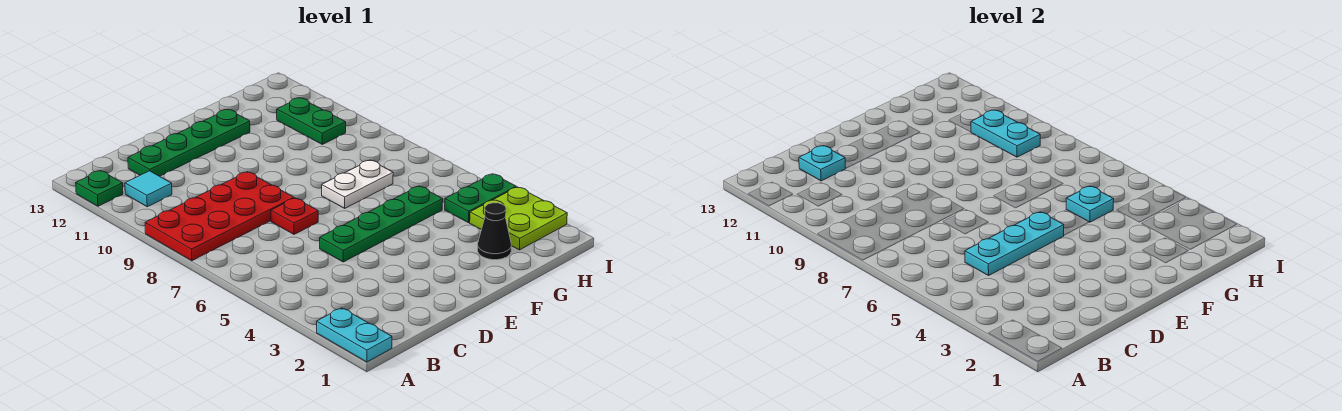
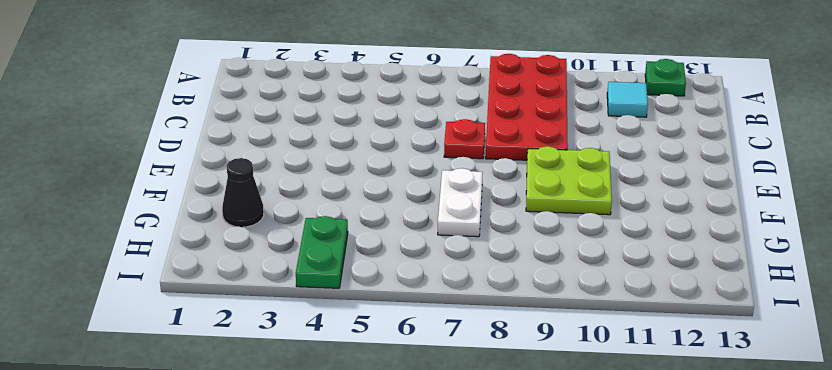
lime 2x2 plate [526,146,612,215] -> lime 2x2 plate moved to [470,187,567,250]
none -> cyan 1x2 plate [317,308,392,362]
none -> green 1x4 plate [128,110,250,176]
none -> green 1x4 plate [320,186,443,262]

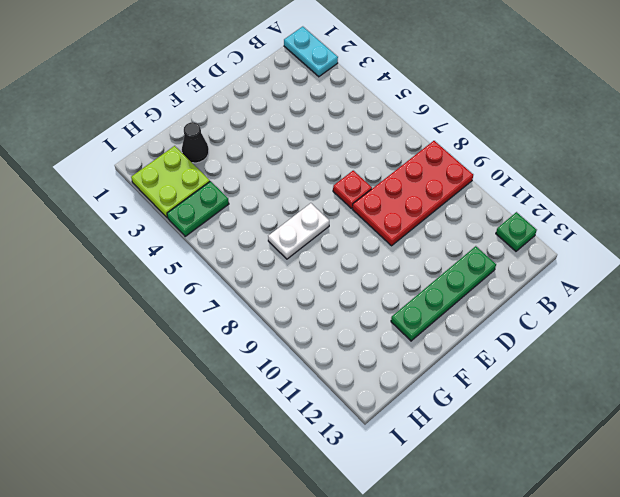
none -> cyan 1x1 tile [125,171,172,207]
none -> green 1x4 plate [320,186,443,262]
none -> green 1x2 plate [277,98,346,144]

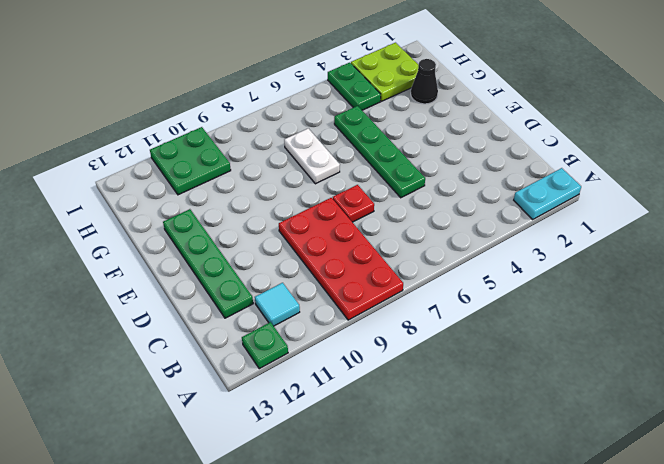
green 2x2 plate [150,127,231,195] -> green 1x2 plate [277,98,346,144]
none -> cyan 1x3 plate [965,212,1064,276]
none -> cyan 1x1 plate [799,146,846,181]
none -> cyan 1x1 plate [1066,186,1114,222]

